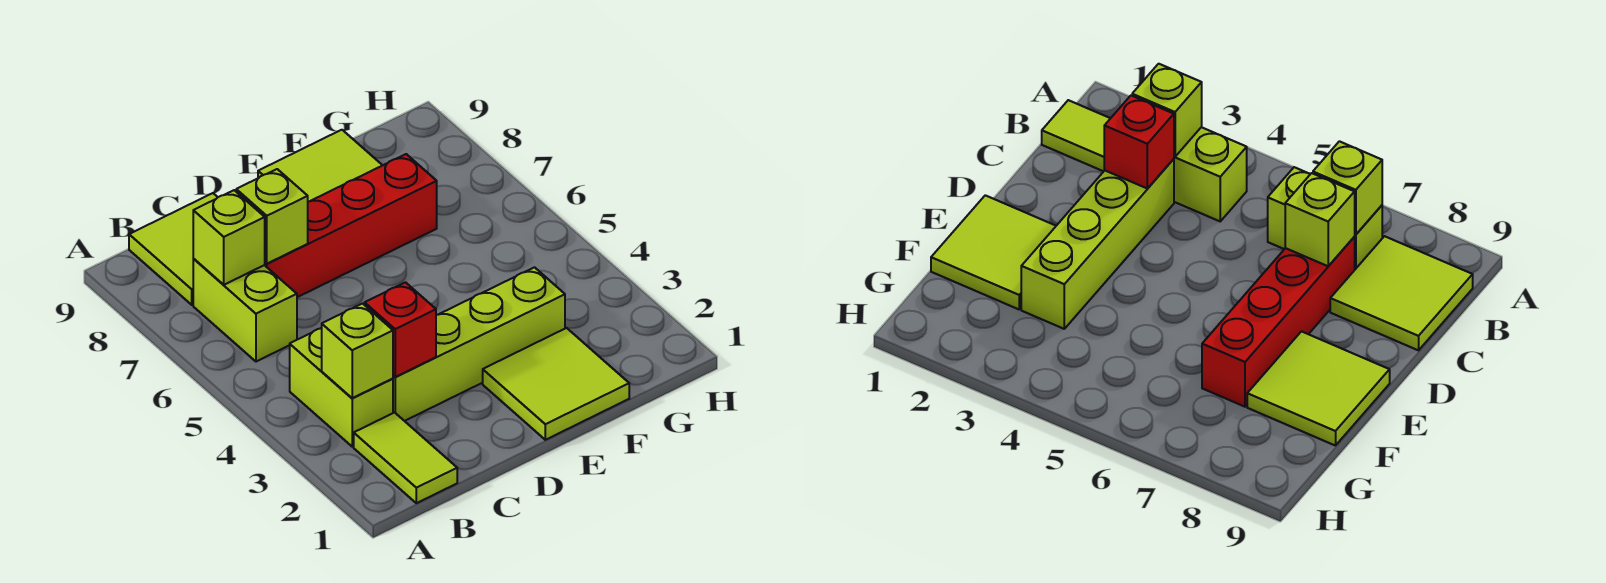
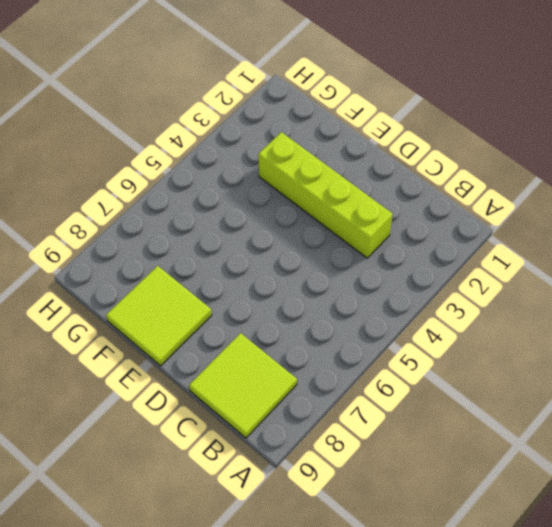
none -> lime 1x2 tile [354,413,457,503]
none -> lime 1x2 brick [290,328,393,446]
none -> lime 1x2 brick [193,259,297,362]

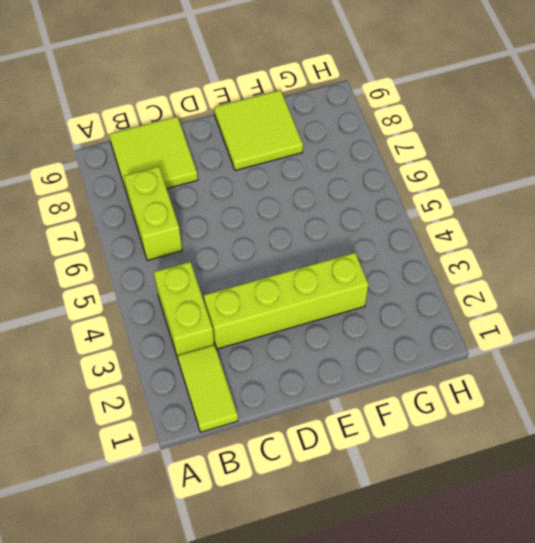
none -> red 1x4 brick [265,154,437,297]
none -> lime 2x2 tile [483,328,629,440]
none -> lime 1x1 brick [322,304,393,398]

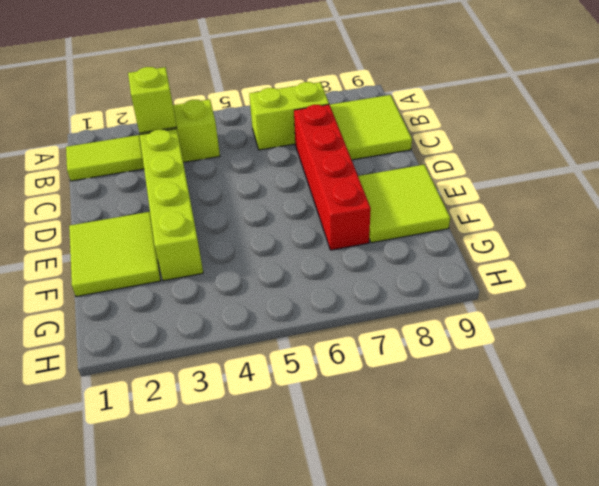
none -> lime 1x1 brick [193,190,265,285]
none -> red 1x1 brick [365,282,436,377]
none -> lime 1x1 brick [236,169,308,264]

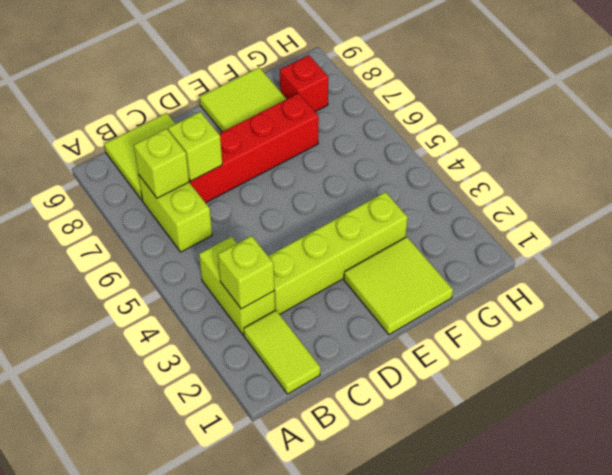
red 1x1 brick [280,55,328,112] -> red 1x1 brick moved to [365,282,436,377]

